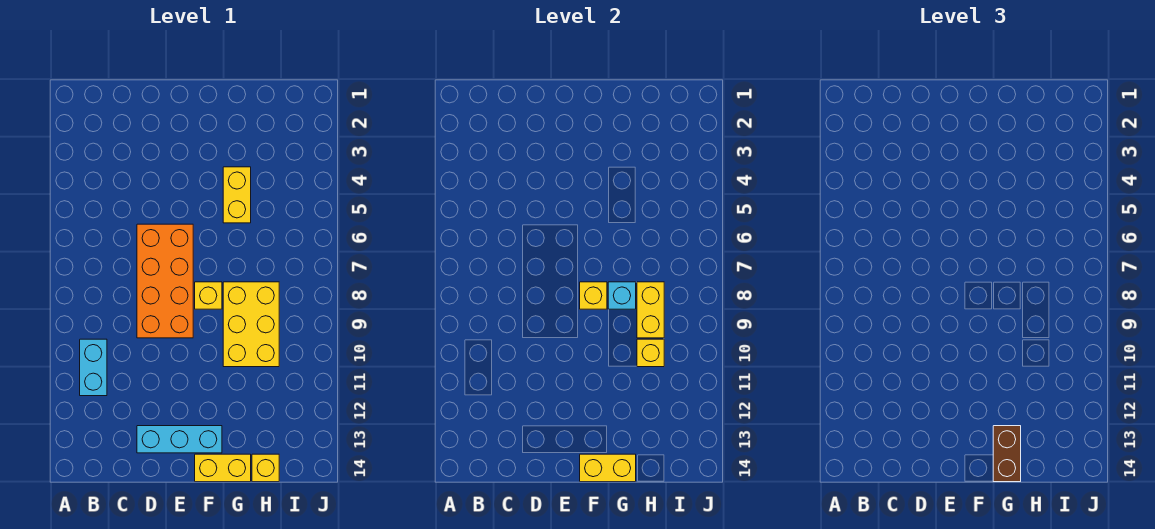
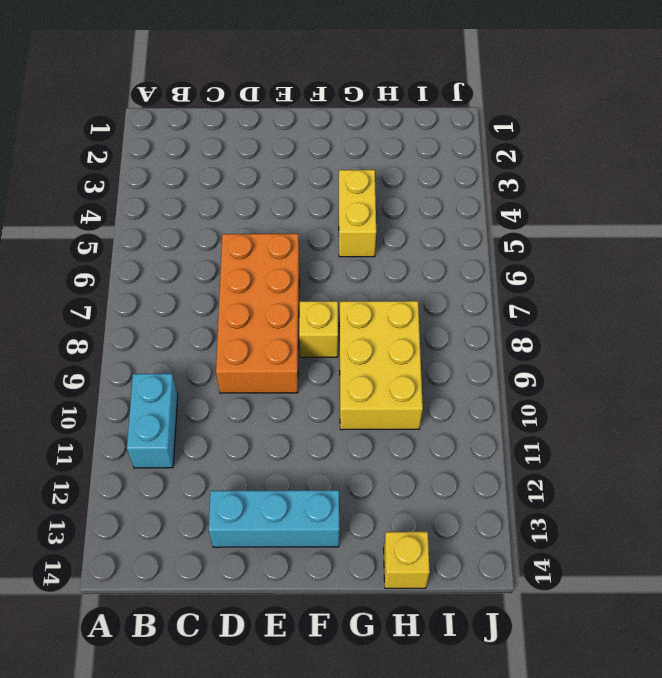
none -> yellow 1x2 brick [195,454,251,482]
none -> yellow 1x1 brick [580,282,607,309]
none -> yellow 1x2 brick [580,454,636,482]

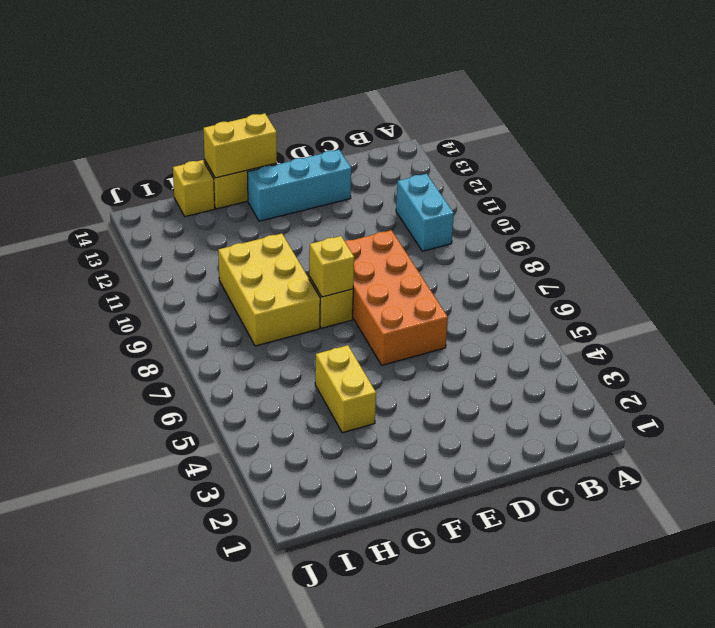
none -> cyan 1x1 brick [608,282,636,309]
none -> yellow 1x2 brick [637,282,664,338]
none -> yellow 1x1 brick [637,339,664,367]

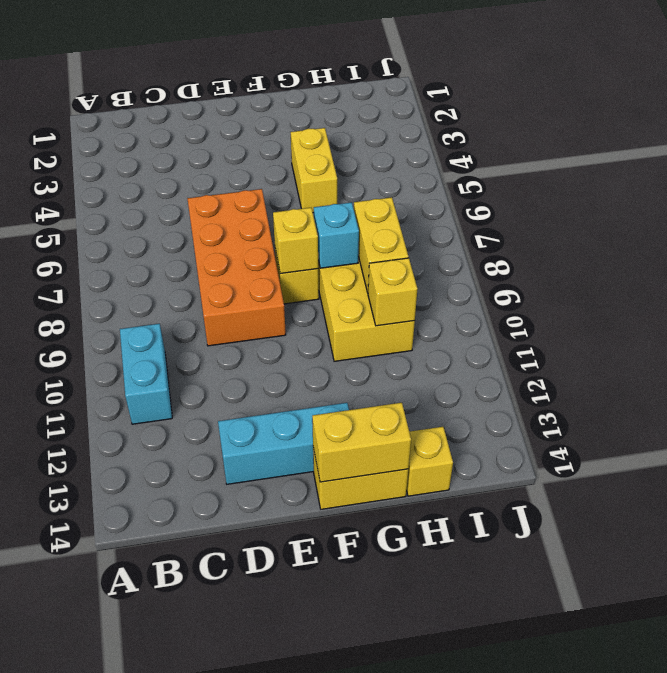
none -> brown 1x2 brick [993,426,1021,482]

